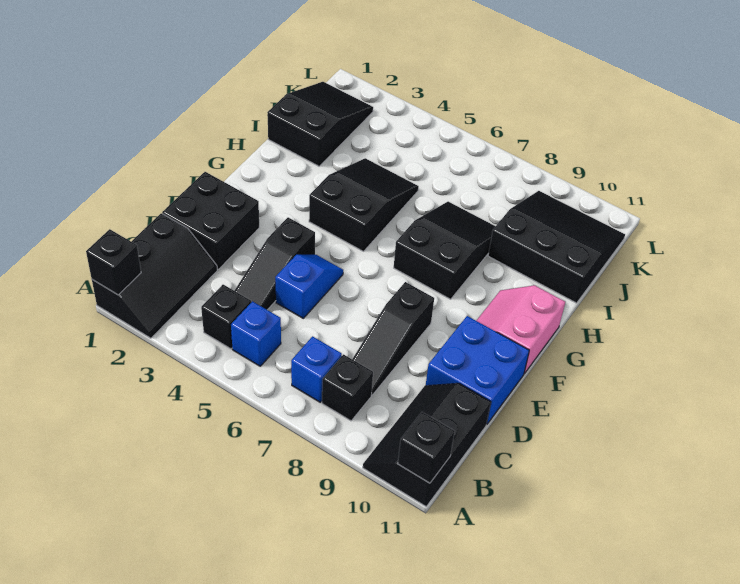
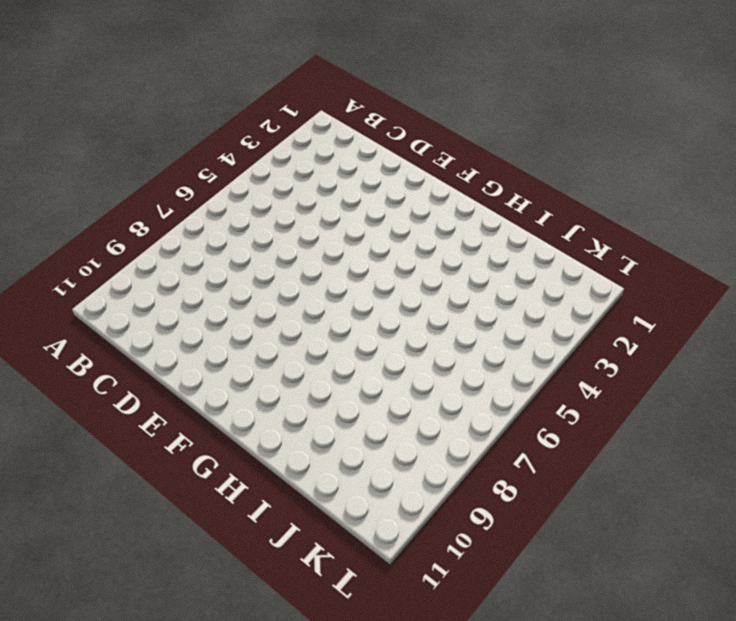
none -> black 2x3 slope [92,213,217,338]
none -> black 2x3 slope [363,383,491,506]
none -> black 1x1 brick [201,285,251,349]

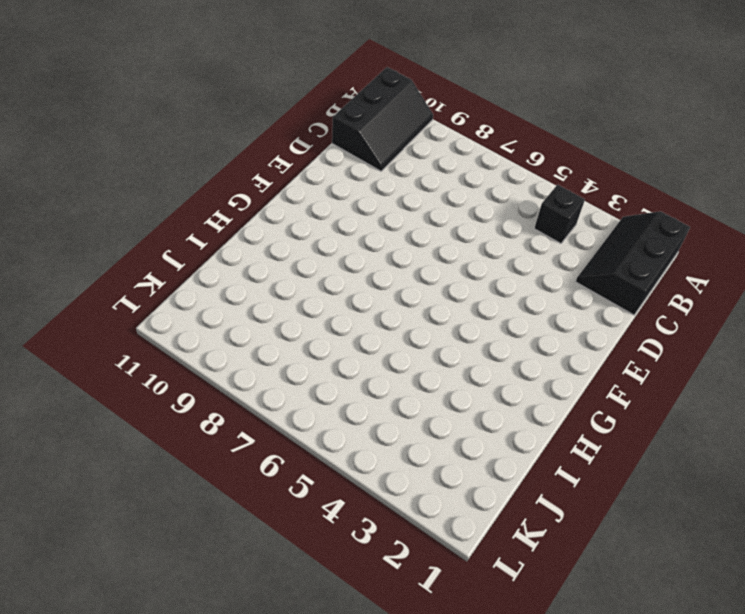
none -> blue 1x1 brick [231,301,281,366]
none -> blue 1x1 brick [291,336,342,402]
none -> black 1x1 brick [322,354,373,421]

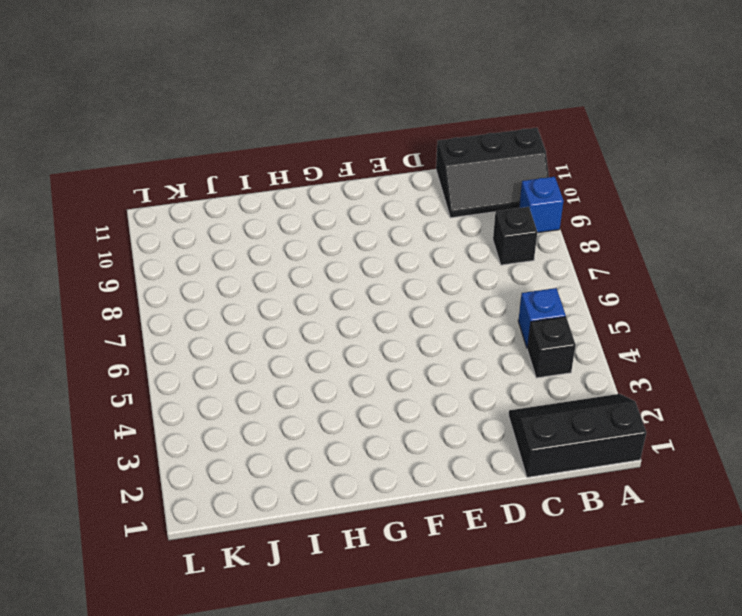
blue 1x1 brick [519,177,564,233] -> blue 1x1 brick moved to [291,336,342,402]
none -> black 1x3 slope [235,217,315,310]
none -> black 1x3 slope [352,282,434,395]
none -> black 2x2 brick [162,172,259,269]

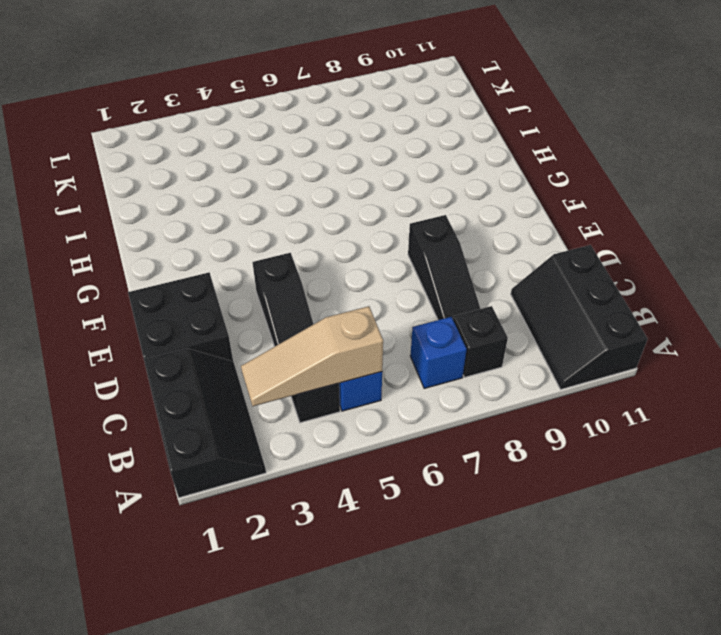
tan 1x3 slope [241,306,383,406] -> none
none -> blue 1x2 slope [275,255,343,318]
none -> blue 2x2 brick [426,316,529,425]
none -> pink 2x2 slope [476,285,565,374]

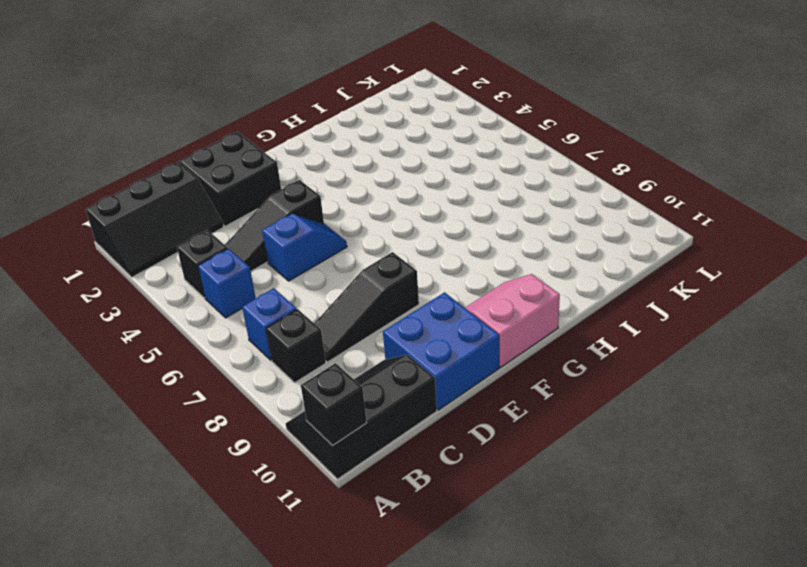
none -> black 2x3 slope [309,158,419,251]
none -> black 2x3 slope [394,202,496,299]
none -> black 2x3 slope [267,82,373,166]

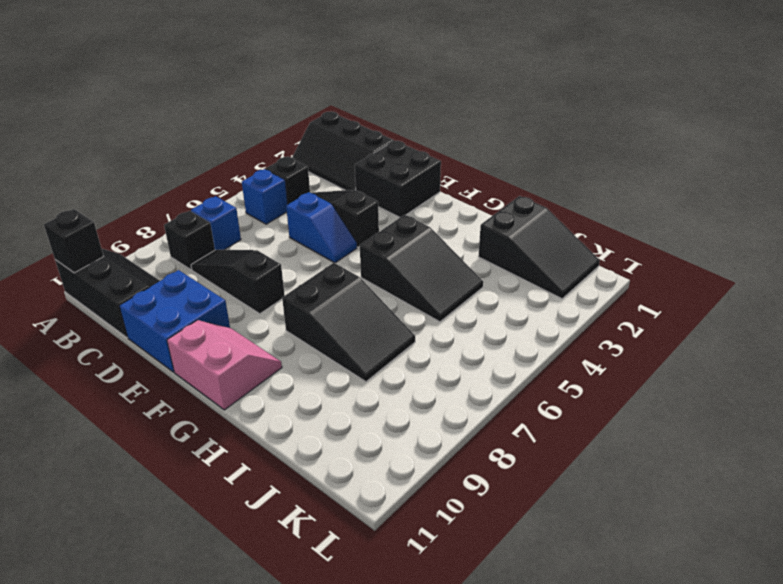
none -> black 3x3 slope [488,191,625,303]
none -> black 1x1 brick [86,229,141,295]

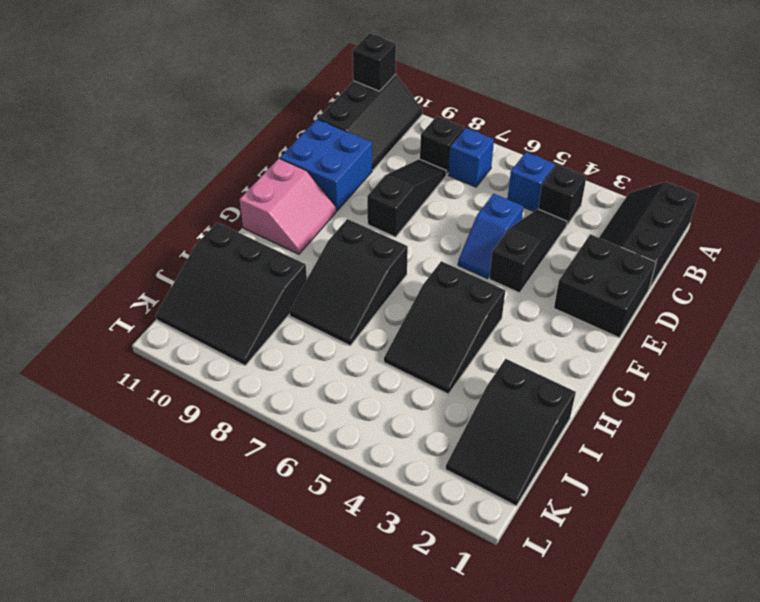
none -> black 1x1 brick [86,229,141,295]

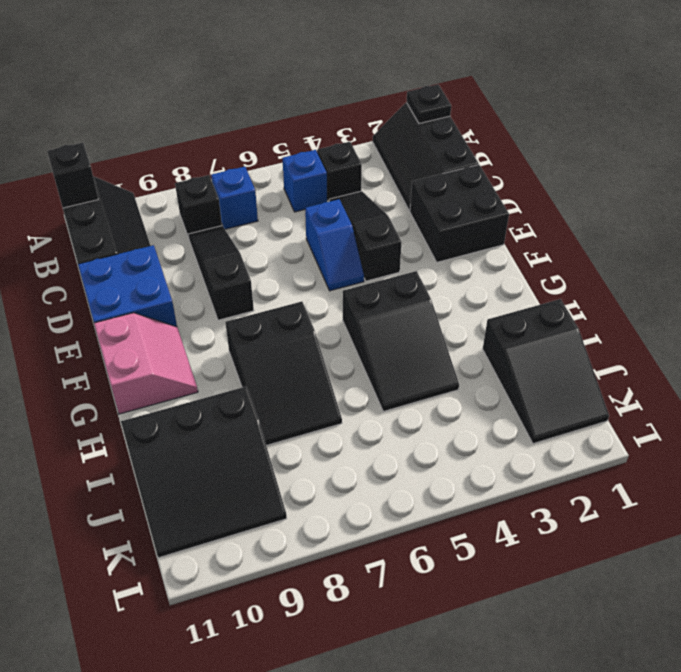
black 1x1 plate [406,85,451,123] -> black 1x1 brick [86,229,141,295]

